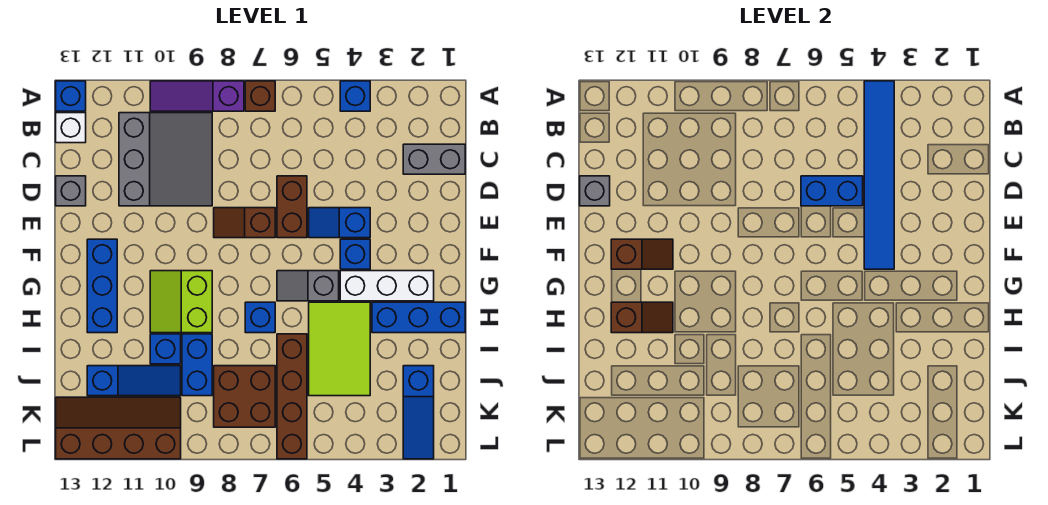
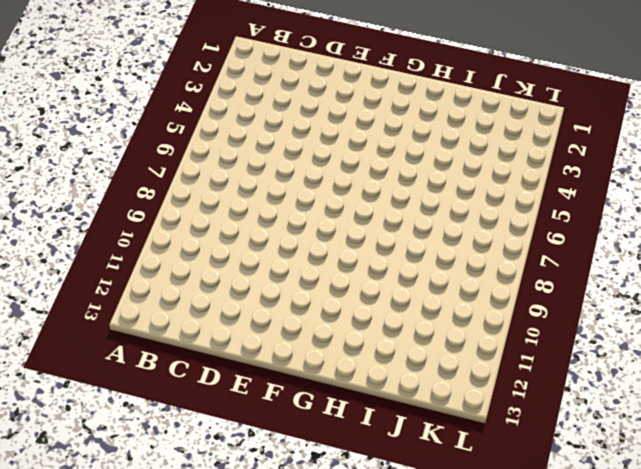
none -> blue 1x1 brick [340,81,370,111]
none -> brown 1x1 brick [245,81,275,111]
none -> purple 1x3 slope [150,81,244,111]
none -> blue 1x1 brick [56,81,86,111]

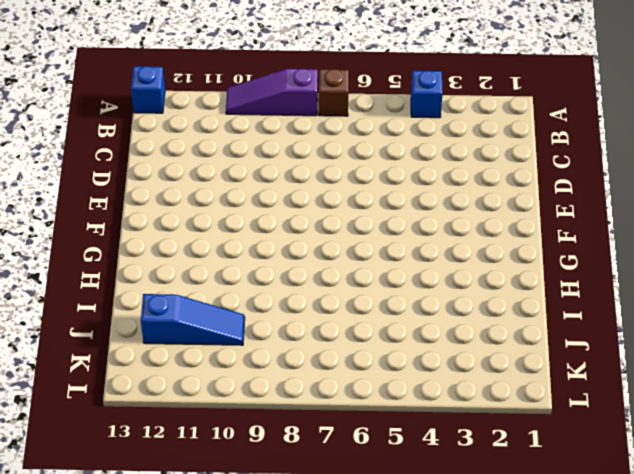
none -> grey 3x3 slope [119,113,212,206]
none -> white 1x1 brick [56,113,86,143]
none -> grey 1x2 brick [403,144,465,174]
none -> brown 1x2 brick [277,176,307,238]

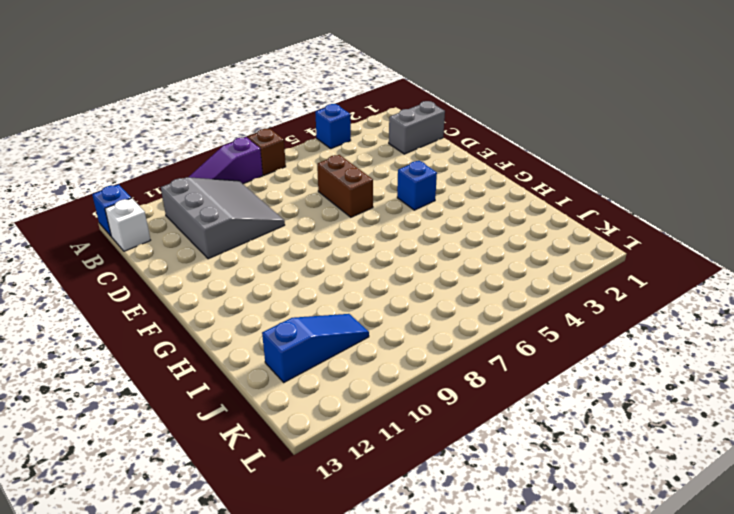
none -> grey 1x1 brick [56,176,86,206]
none -> blue 1x2 slope [309,208,370,238]
none -> brown 1x2 slope [214,208,275,238]
none -> blue 1x3 brick [87,239,117,333]

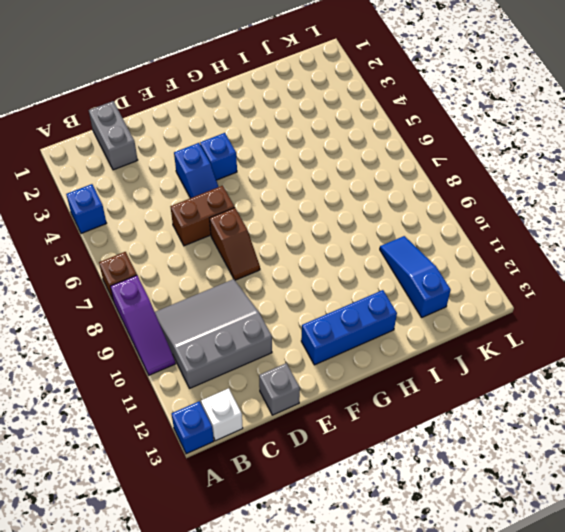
none -> white 1x3 brick [340,271,434,301]
none -> grey 1x2 slope [277,271,339,301]
none -> lime 2x2 slope [150,271,212,333]
none -> blue 1x3 brick [372,302,465,333]

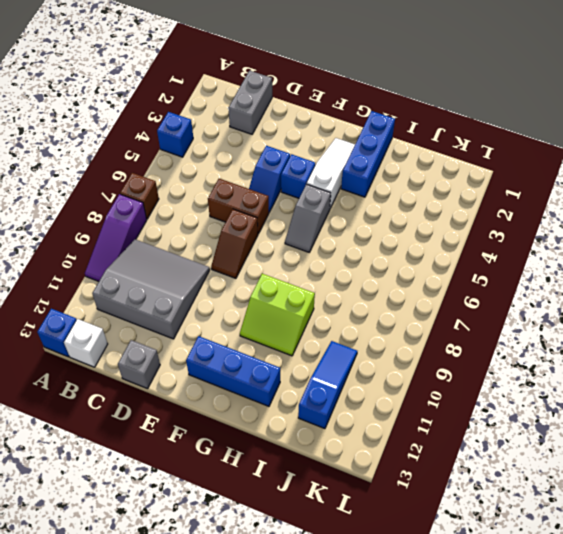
white 1x3 slope [307,138,355,208] -> white 1x3 brick [340,271,434,301]
none -> lime 2x3 tile [309,302,370,396]
none -> blue 1x1 brick [245,302,275,333]
none -> brown 1x4 brick [277,334,307,459]
none -> blue 1x2 brick [182,334,212,396]

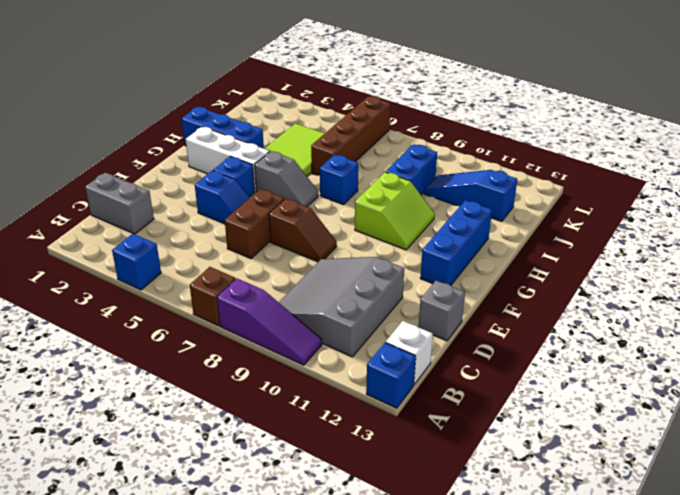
none -> blue 1x1 brick [150,334,181,364]
none -> blue 1x3 slope [403,366,434,459]
none -> brown 2x2 brick [214,366,275,427]
none -> brown 2x4 slope [56,397,181,459]

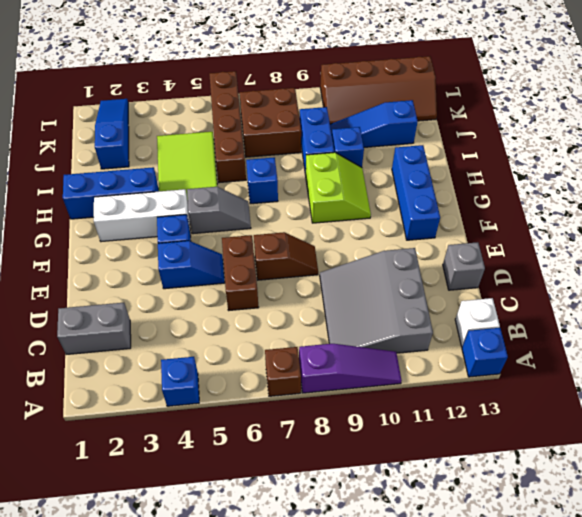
none -> blue 1x6 tile [864,81,894,269]
none -> blue 1x2 brick [801,176,863,206]
none -> grey 1x1 brick [580,176,610,206]
none -> brown 1x2 slope [611,239,673,269]

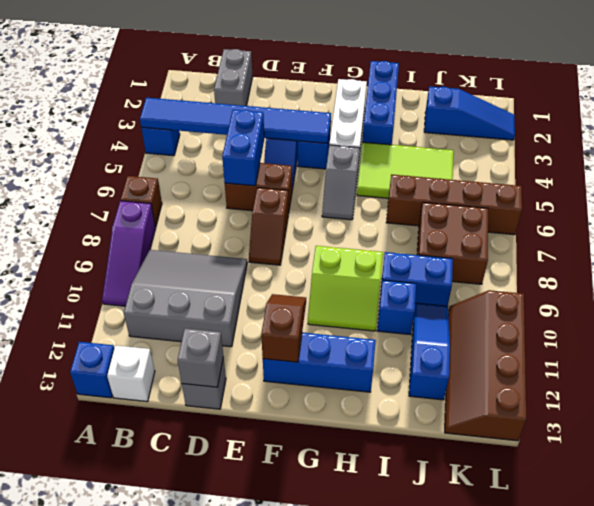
none -> blue 1x1 brick [245,302,275,333]
none -> brown 1x2 slope [611,302,673,333]

